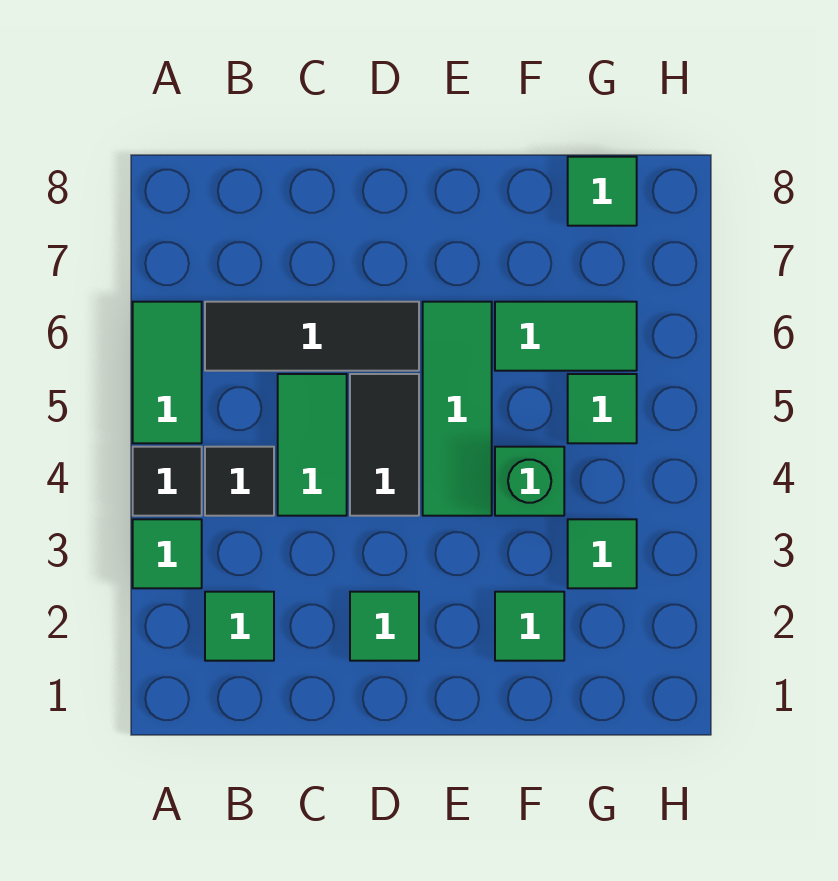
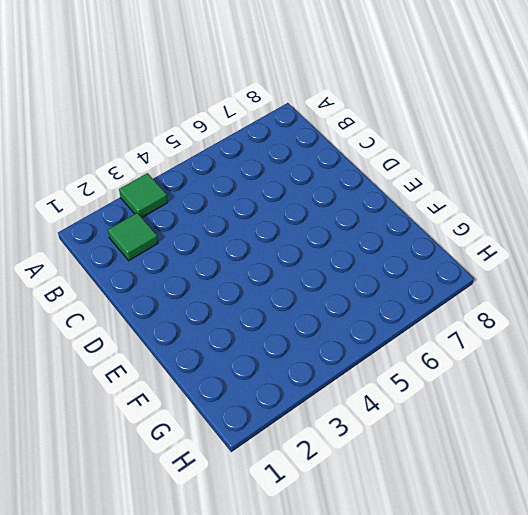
none -> black 1x1 tile [133,447,202,516]
none -> green 1x2 tile [133,302,202,443]
none -> black 1x1 tile [205,447,274,516]

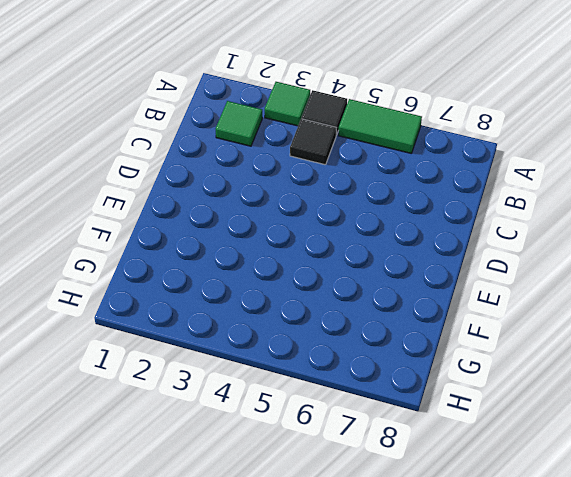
none -> black 1x3 tile [205,302,419,371]
none -> green 1x2 tile [278,374,347,516]
none -> green 1x1 tile [350,592,419,661]

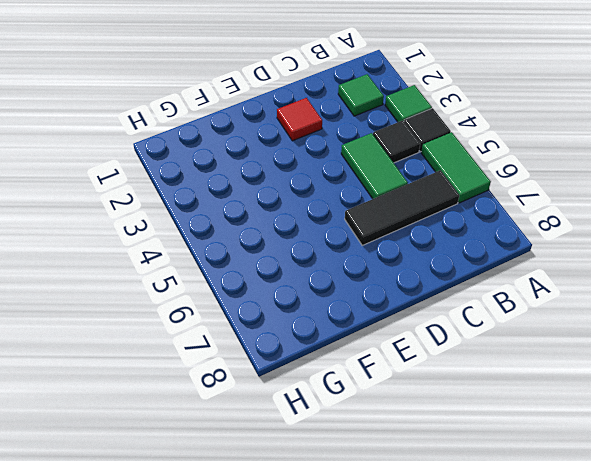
red 1x1 tile [277,98,322,141] -> green 1x1 tile [350,592,419,661]
none -> black 1x2 tile [350,374,419,516]
none -> green 1x3 tile [423,302,492,516]
none -> green 1x1 tile [495,592,564,661]

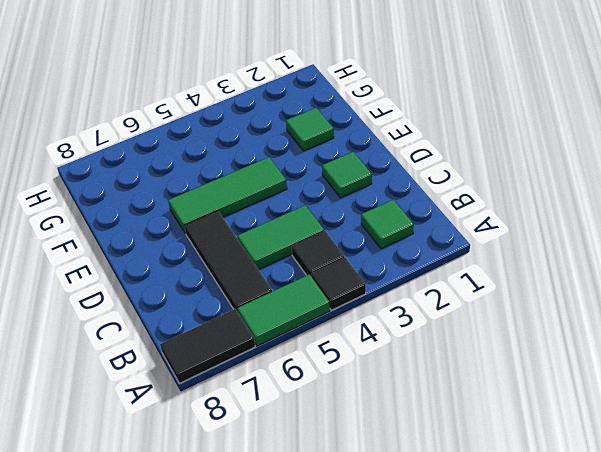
black 1x2 tile [160,309,255,383] -> black 1x2 tile moved to [350,374,419,516]
none -> green 1x1 tile [133,519,202,588]
none -> green 1x1 brick [495,447,564,516]
none -> green 1x2 tile [495,302,637,371]

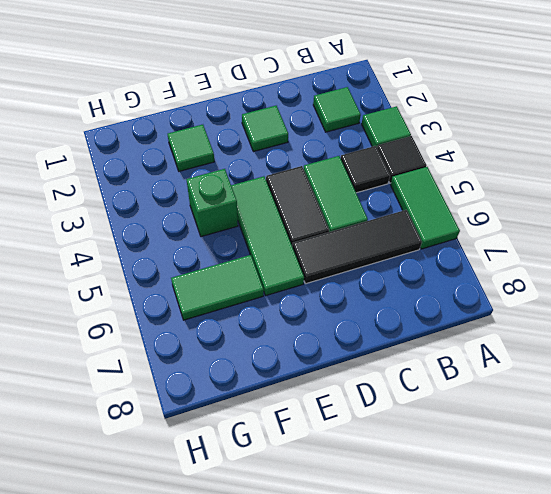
none -> green 1x1 tile [568,519,637,588]
none -> green 1x1 tile [568,374,637,443]
none -> green 1x1 tile [568,157,637,226]

